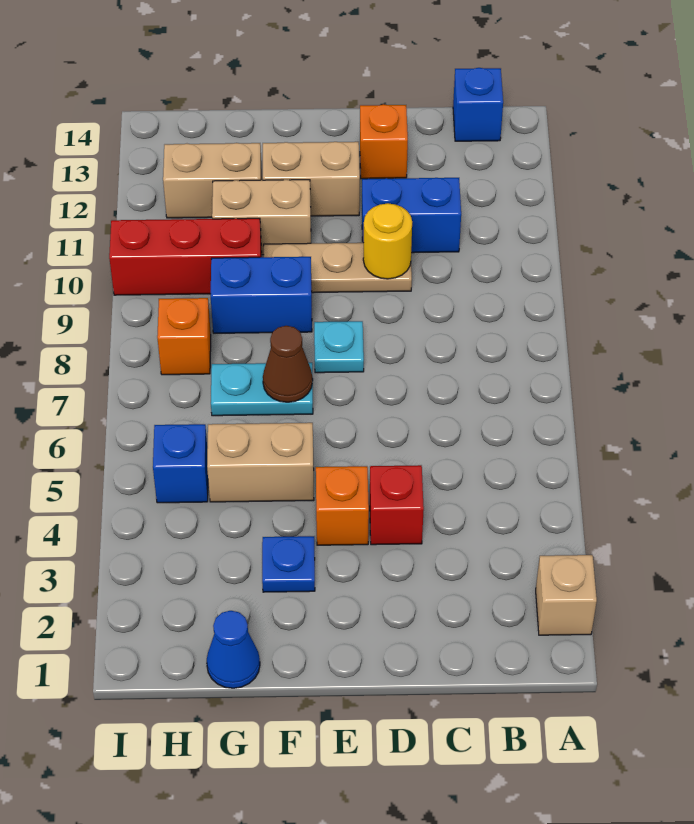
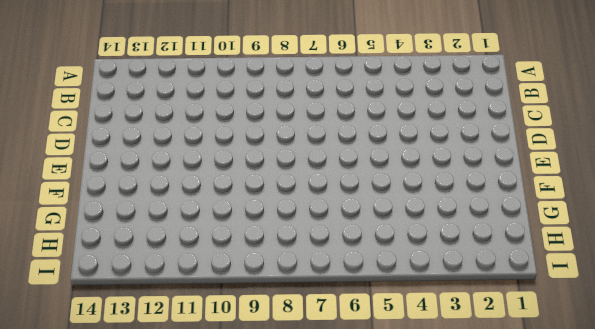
none -> tan 1x1 brick [536,555,597,635]
none -> blue 1x1 brick [453,68,503,141]
none -> blue 1x2 brick [362,178,461,253]

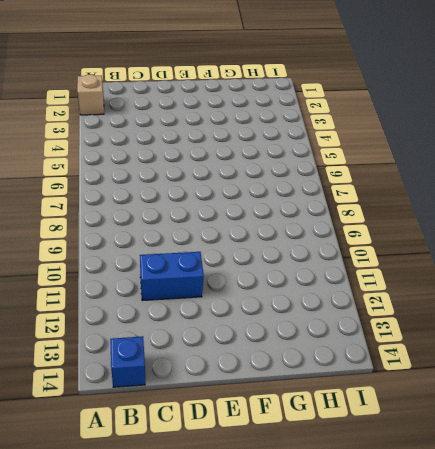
none -> red 1x1 brick [370,465,424,545]
none -> tan 1x3 plate [264,243,412,293]
none -> orange 1x1 brick [360,104,408,179]

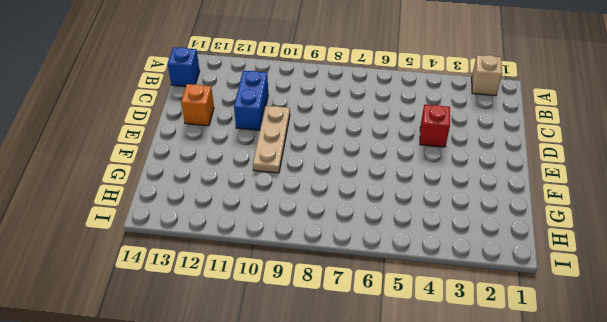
none -> orange 1x1 brick [316,466,369,545]
none -> cyan 1x1 plate [314,321,364,373]
none -> tan 1x2 brick [263,142,360,216]

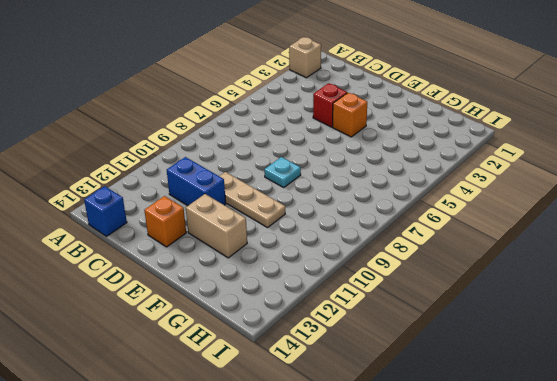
none -> blue 1x1 plate [262,536,315,592]
none -> tan 1x2 brick [207,423,314,502]
none -> cyan 1x2 plate [211,363,313,416]

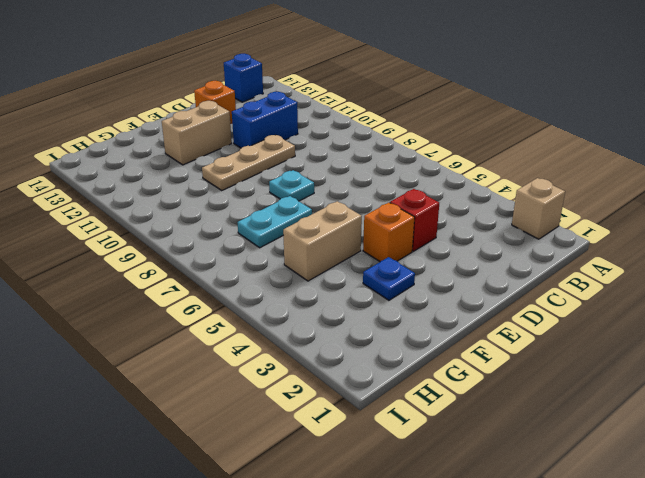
none -> blue 1x2 brick [211,257,312,333]
none -> tan 1x2 brick [212,180,311,255]
none -> blue 1x1 cone [207,611,260,688]

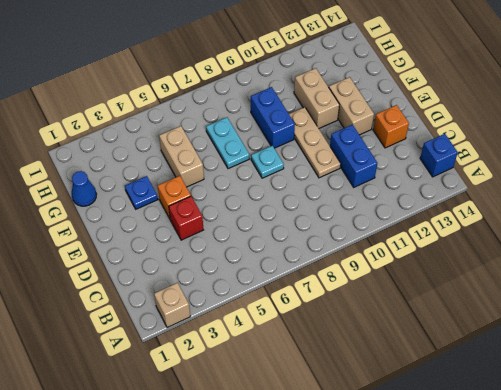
none -> red 1x3 brick [109,218,262,295]
none -> tan 1x2 brick [163,143,262,218]
none -> blue 1x1 brick [153,424,208,503]

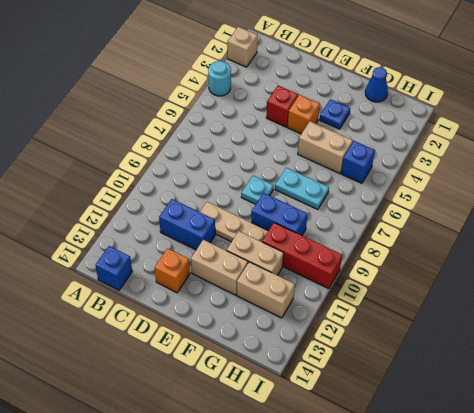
cyan 1x1 round brick [208,61,231,96] -> none
none -> orange 1x1 brick [157,298,211,375]
none -> yellow 1x1 round brick [363,203,412,279]
none -> brown 1x1 cone [263,326,312,402]

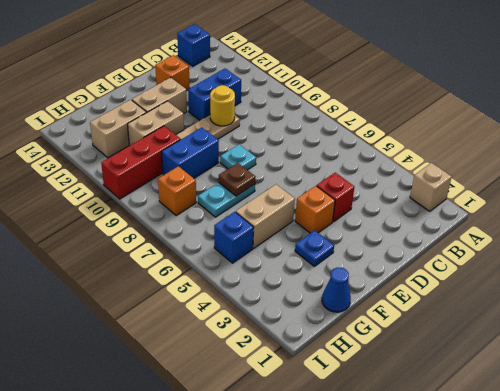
brown 1x1 plate [219,163,255,196] -> brown 1x1 cone [263,326,312,402]

